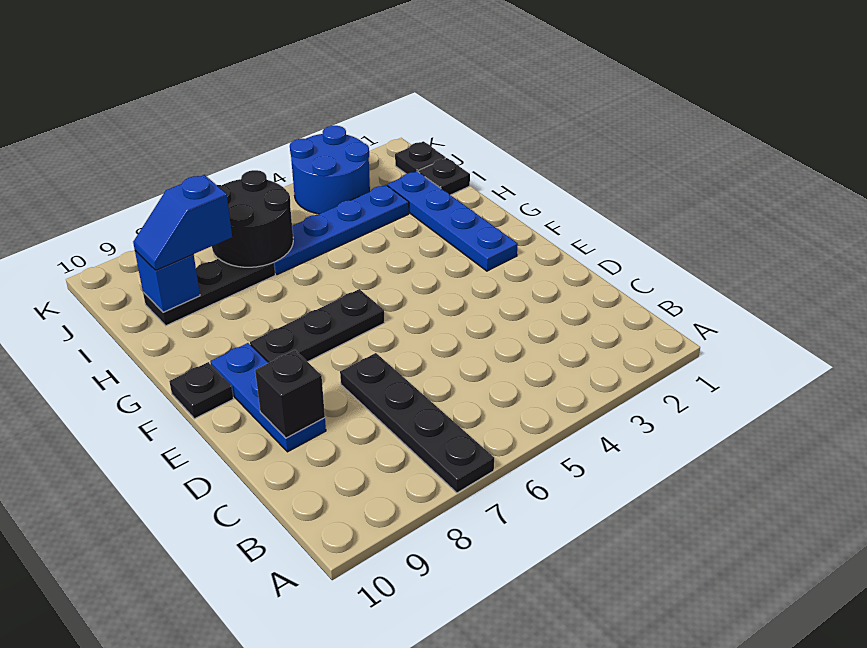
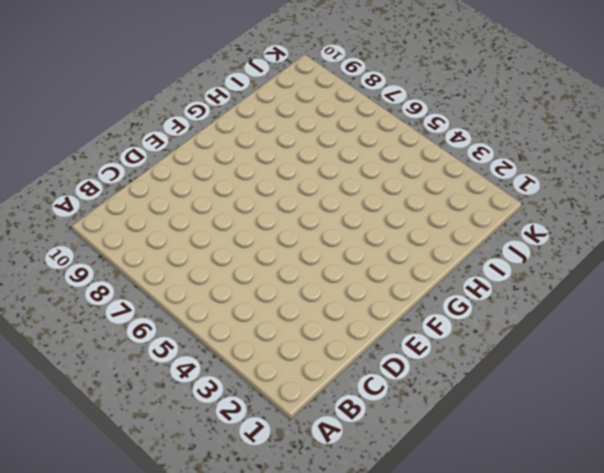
none -> black 1x4 plate [340,353,494,493]
none -> blue 1x3 plate [210,343,326,452]
none -> blue 1x4 plate [387,171,518,271]

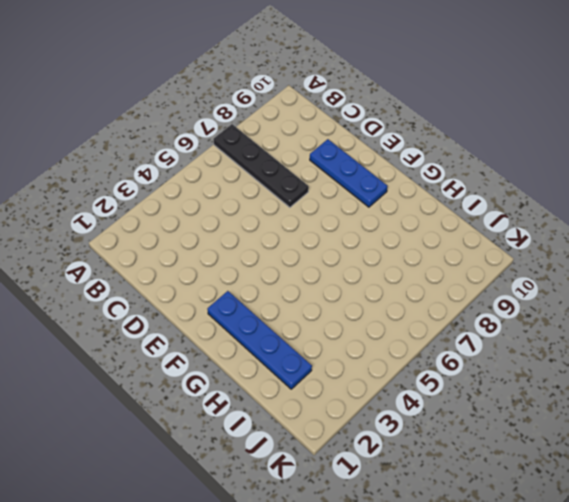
none -> black 1x3 plate [250,289,385,363]
none -> black 1x1 plate [169,362,233,419]
none -> black 1x1 plate [418,158,470,195]

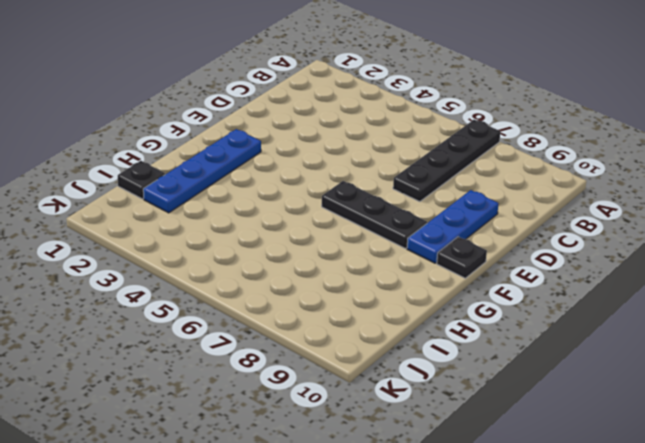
none -> blue 1x4 plate [274,185,409,275]
none -> black 1x3 plate [143,258,275,326]
none -> black 1x1 plate [395,142,446,174]

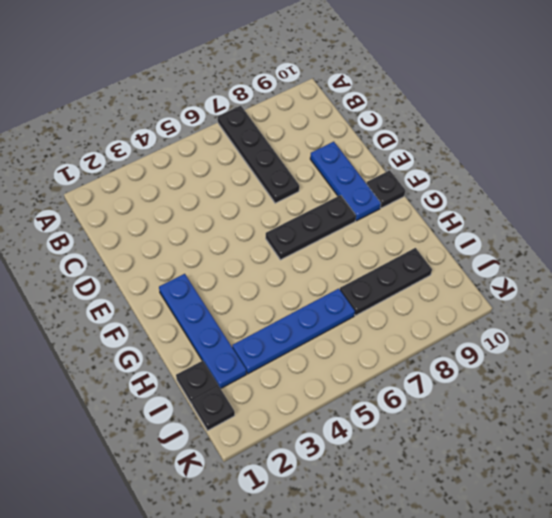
none -> blue 2x2 round brick [290,126,370,214]
none -> black 1x1 brick [255,350,325,438]
none -> black 2x2 round brick [212,170,293,267]

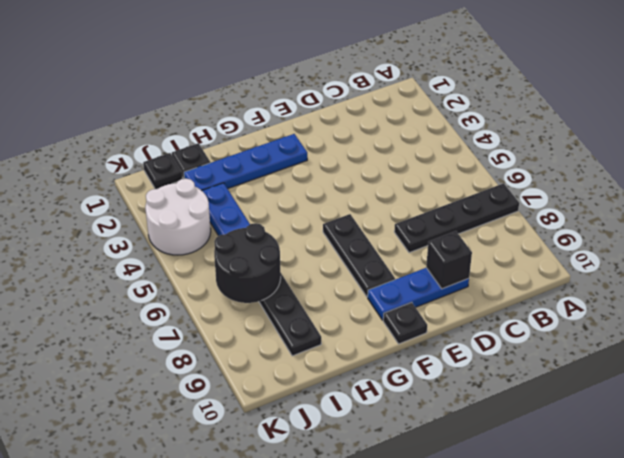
white 2x2 round brick [145,179,211,255] -> blue 2x2 round brick [290,126,370,214]
none -> blue 1x1 brick [135,251,200,312]
none -> blue 1x2 slope [133,175,232,270]

